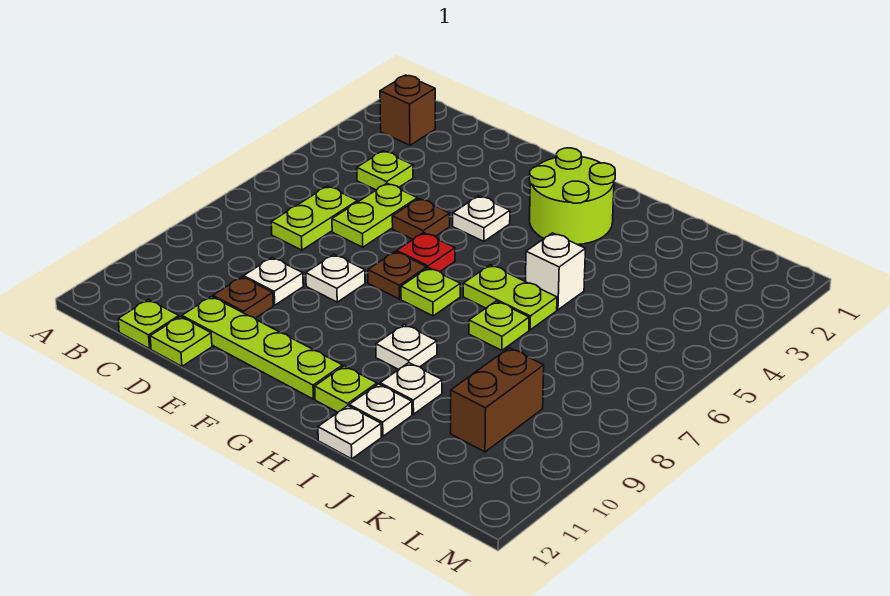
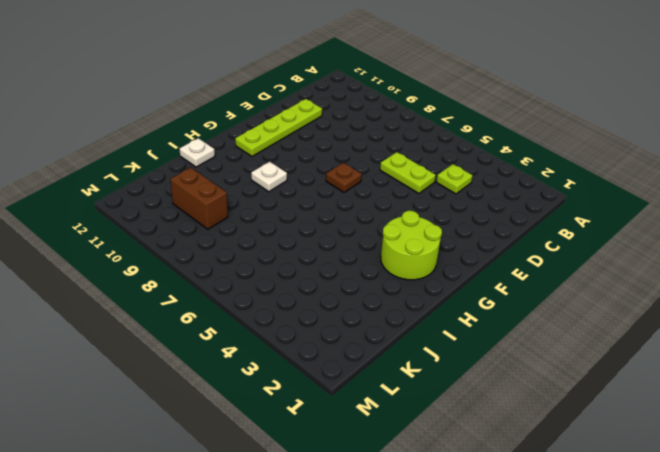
none -> brown 1x1 brick [380,75,435,145]
none -> lime 1x2 plate [271,186,358,250]
none -> lime 1x1 plate [118,300,179,349]

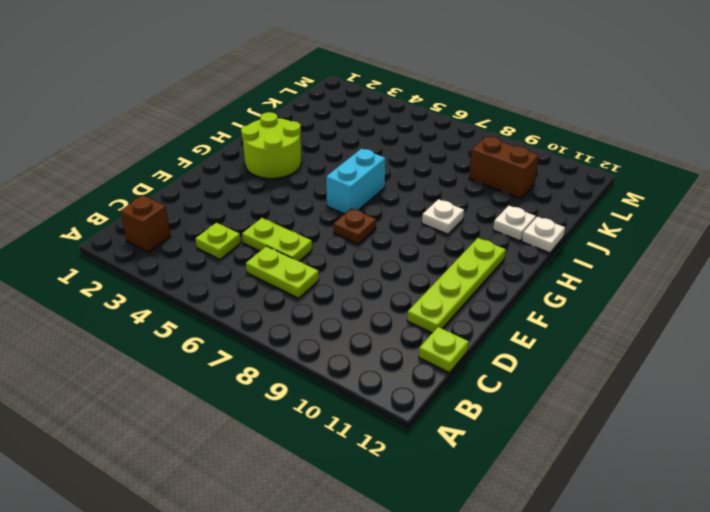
cyan 1x2 brick [326,149,386,214] -> lime 1x2 plate [463,265,557,330]
none -> white 1x1 plate [244,257,303,305]
none -> brown 1x1 plate [213,277,273,318]
none -> lime 1x1 plate [150,316,212,366]

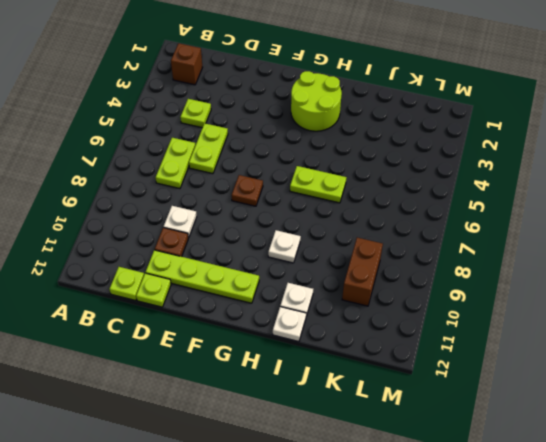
none -> brown 1x1 plate [392,199,450,239]
none -> white 1x1 plate [306,254,365,302]
none -> white 1x1 plate [453,196,510,241]

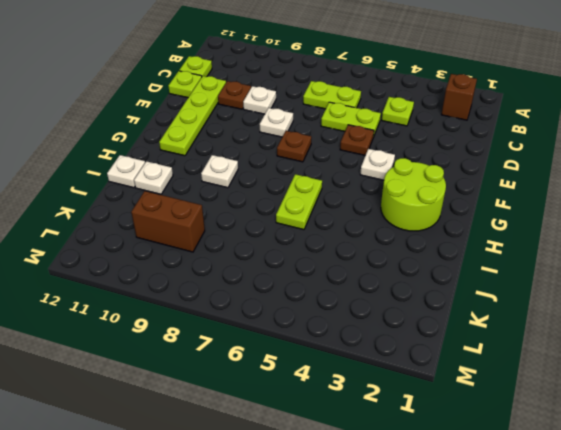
none -> red 1x1 plate [397,233,455,271]
none -> lime 1x1 plate [401,268,460,316]
none -> lime 1x1 plate [315,366,377,412]

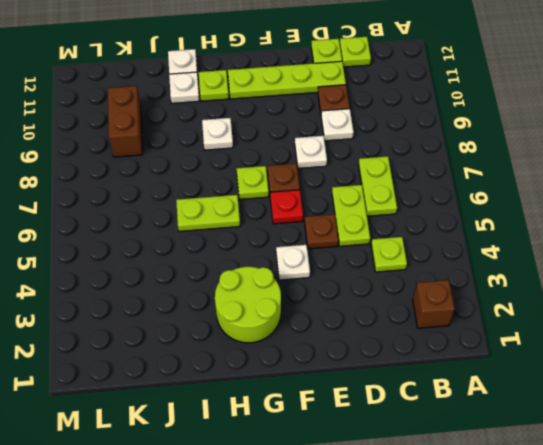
none -> white 1x1 brick [526,233,585,310]
none -> lime 1x1 plate [469,301,529,350]
none -> white 1x1 plate [380,363,442,414]

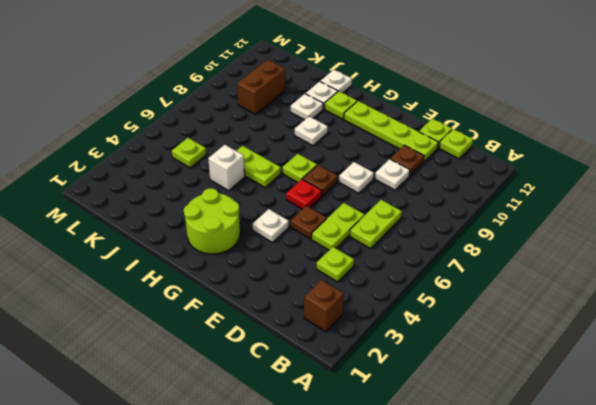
lime 1x1 plate [172,138,206,168] -> lime 1x1 plate moved to [469,301,529,350]

